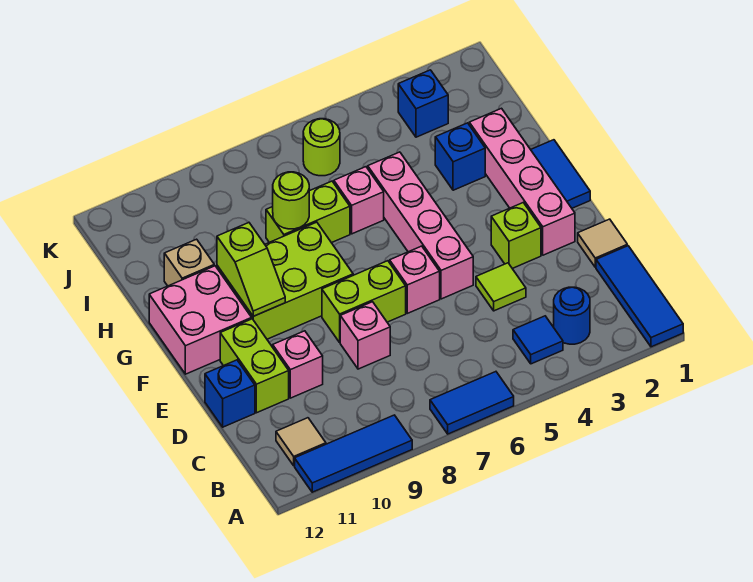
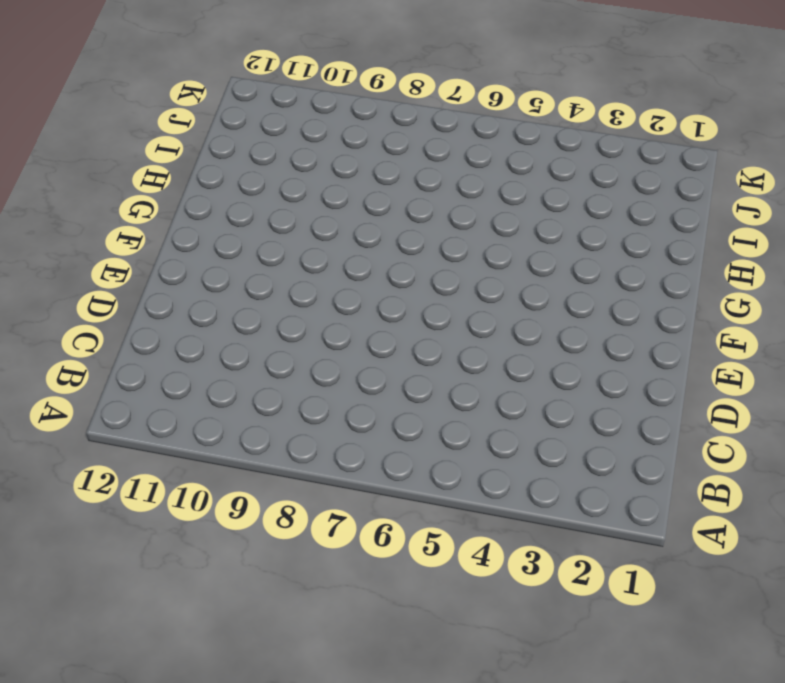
none -> blue 1x3 tile [596,246,683,347]
none -> blue 1x2 tile [430,372,514,434]
none -> blue 1x3 tile [295,415,412,492]

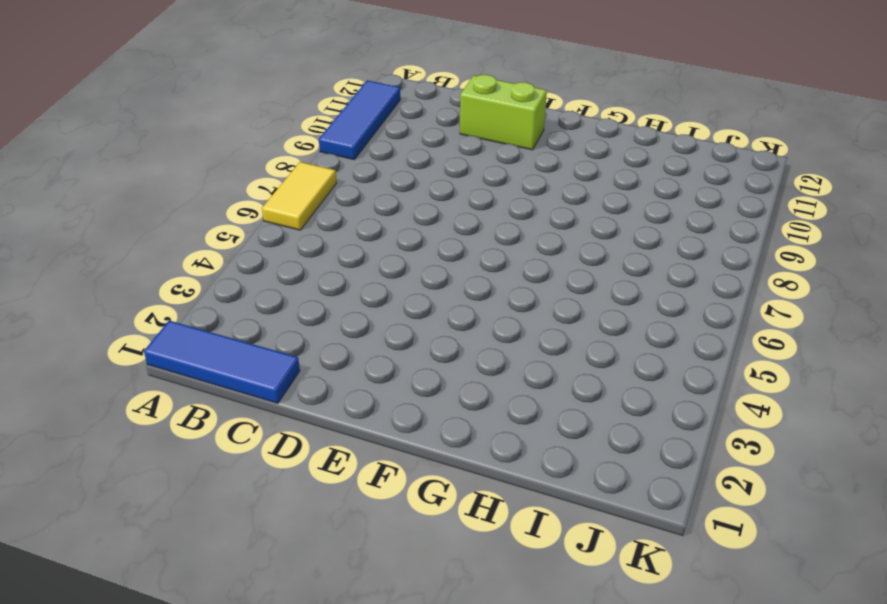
yellow 1x2 tile [262,162,337,230] -> blue 1x2 tile [430,372,514,434]
none -> blue 1x1 round brick [554,287,590,344]
none -> blue 1x1 tile [513,316,563,364]
none -> tan 1x1 tile [276,418,326,466]

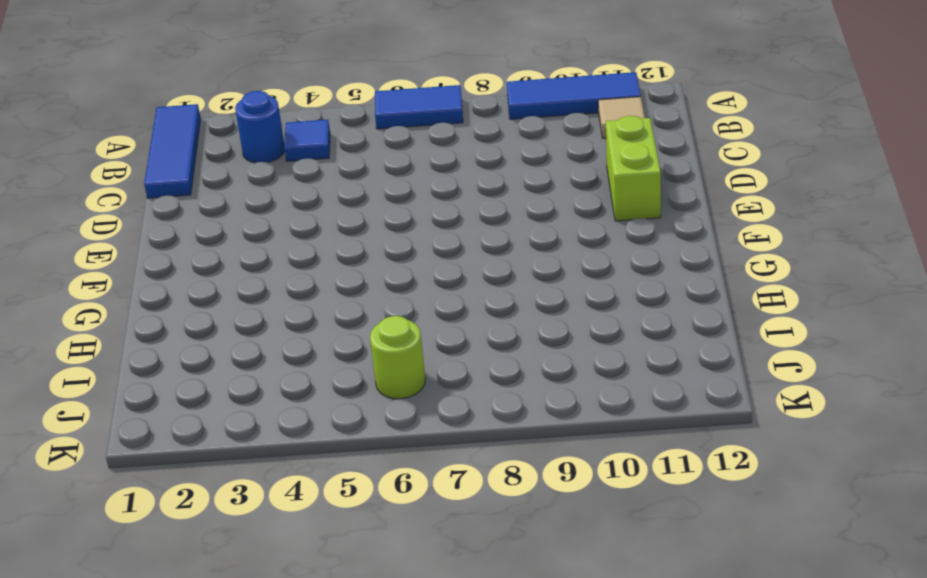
none -> tan 1x1 tile [578,219,627,267]
none -> lime 1x1 tile [476,263,526,311]
none -> pink 1x1 brick [340,302,390,369]

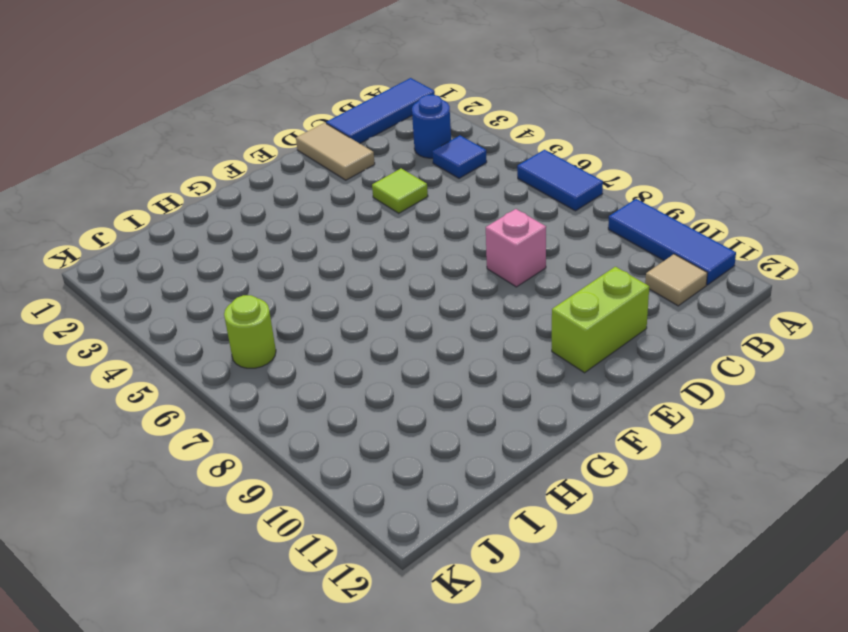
tan 1x2 tile [296,123,375,180] -> tan 1x1 tile [578,219,627,267]
none -> pink 1x1 brick [273,331,323,398]
none -> blue 1x1 brick [205,360,255,427]
none -> pink 1x4 brick [469,108,575,255]

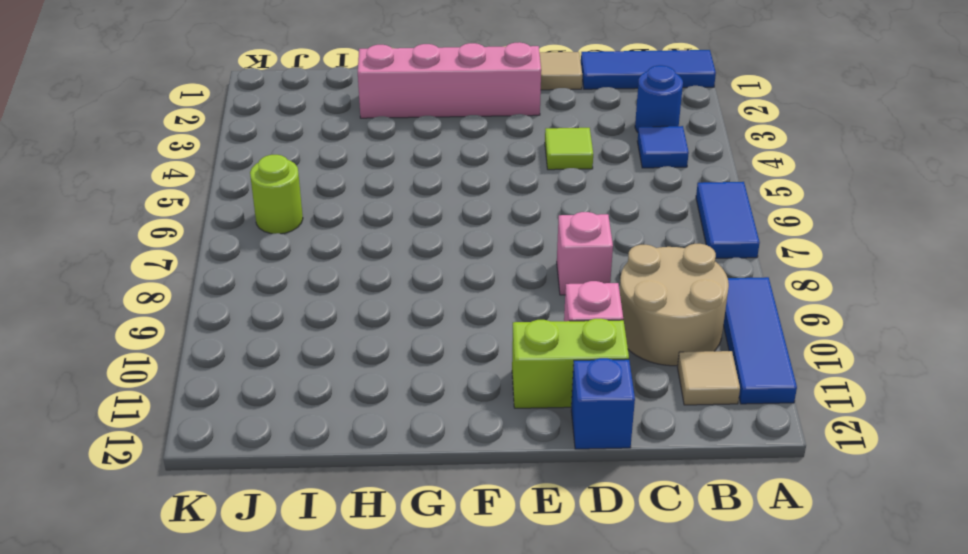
tan 2x2 round brick [620,244,729,366] -> none
none -> lime 1x1 brick [491,203,541,269]
none -> pink 1x4 brick [368,152,473,299]
none -> pink 1x1 brick [390,246,440,313]

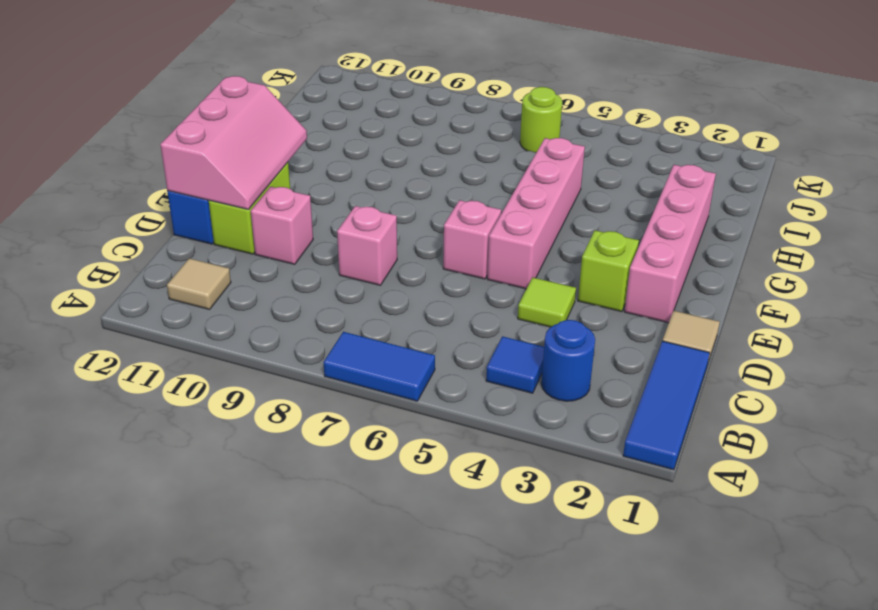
pink 2x3 slope [160,76,307,210] -> none
none -> blue 1x3 tile [295,415,412,492]
none -> lime 1x2 brick [322,261,406,342]
none -> blue 1x2 tile [531,140,590,208]

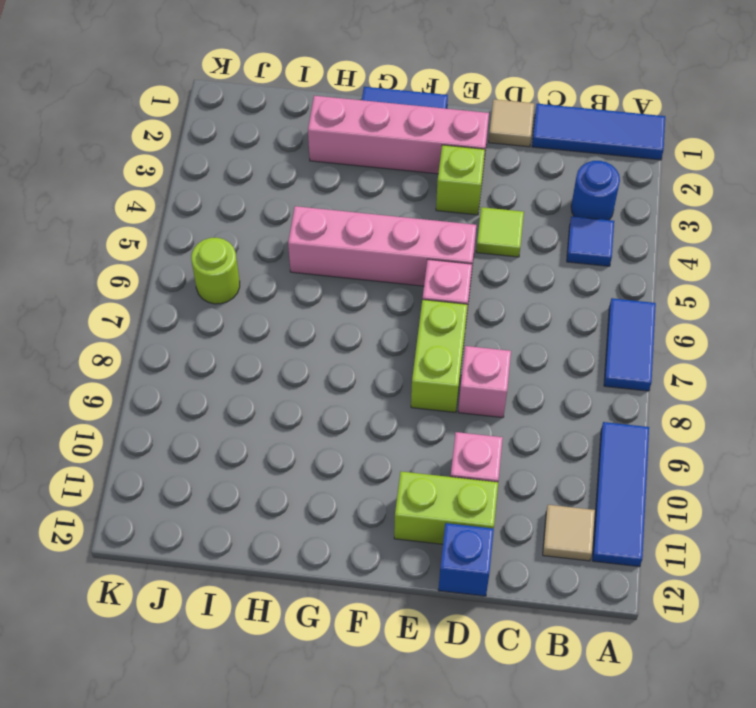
none -> lime 2x3 brick [217,222,353,339]
none -> pink 2x2 brick [149,266,252,374]
none -> blue 1x1 brick [435,123,485,190]

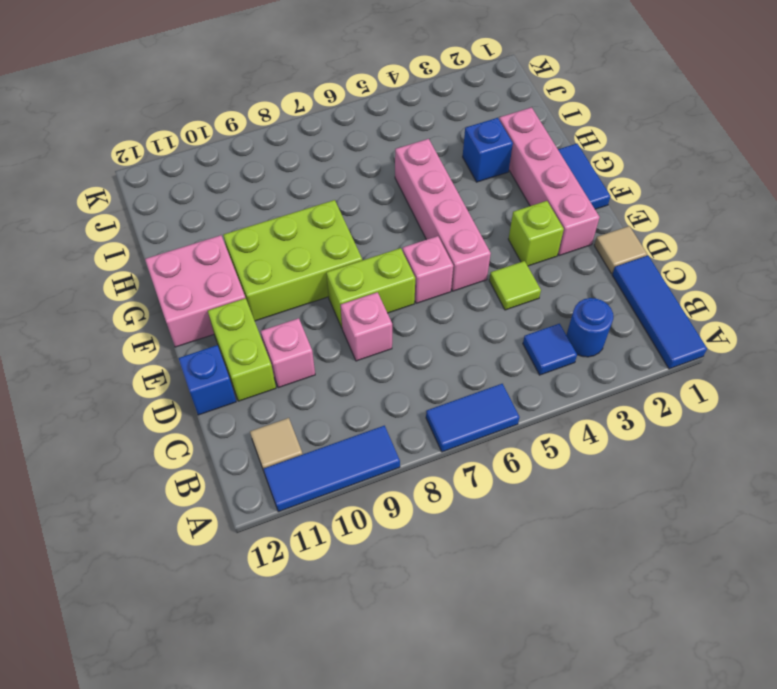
none -> pink 1x1 brick [334,167,384,234]
none -> lime 1x2 brick [266,181,350,243]
none -> tan 1x1 brick [164,239,214,286]

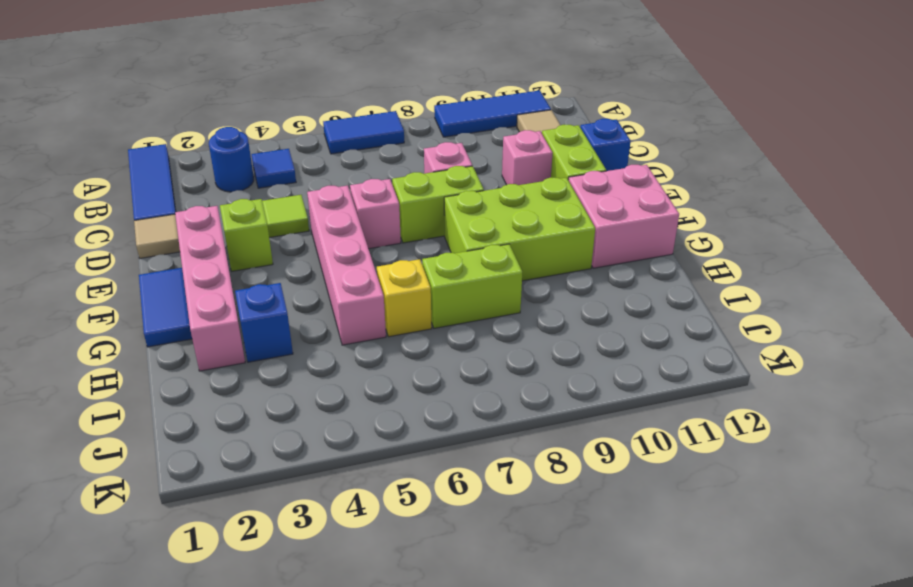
yellow 1x1 brick [377,259,432,337] -> pink 1x1 brick [334,167,384,234]
none -> tan 1x1 brick [164,239,214,286]
none -> blue 1x1 brick [398,70,448,137]
none -> lime 1x1 round brick [303,119,340,176]

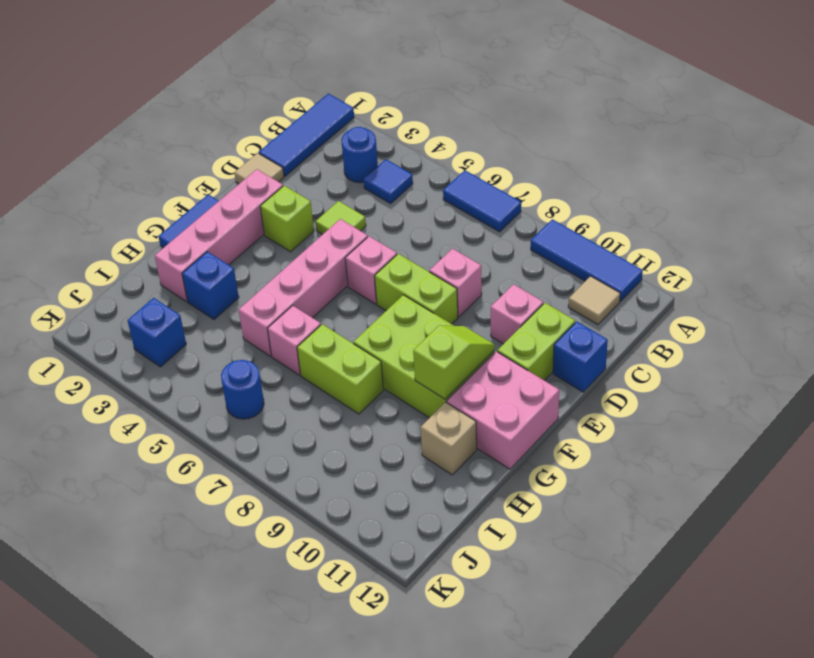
blue 1x1 round brick [221,360,264,419] -> lime 1x1 round brick [303,119,340,176]
none -> lime 1x1 round brick [273,172,309,229]

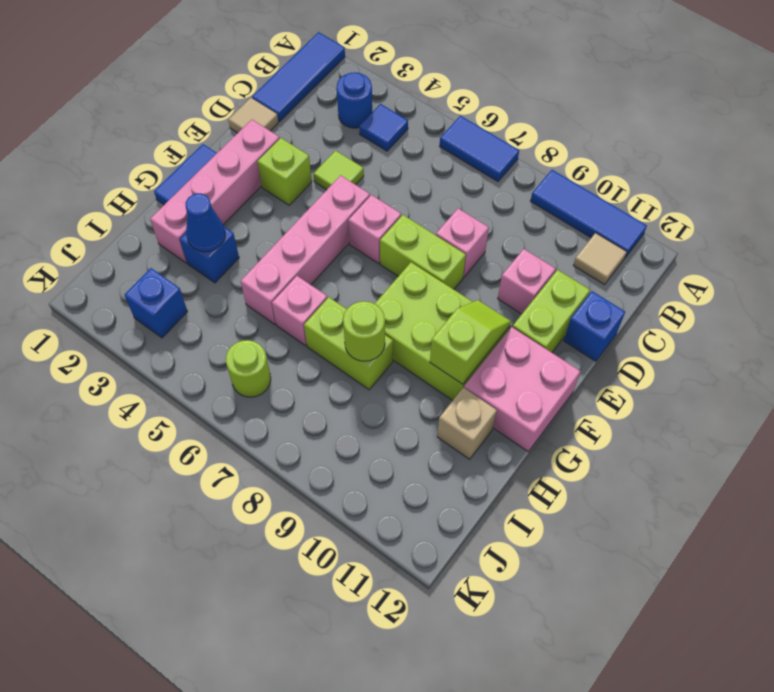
blue 1x1 cone [186,193,225,252] -> none

